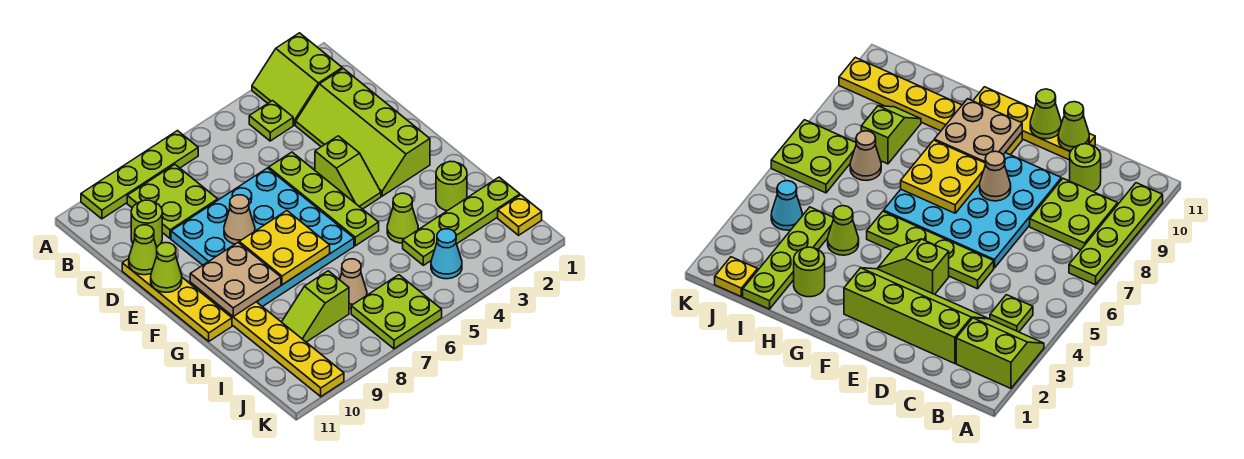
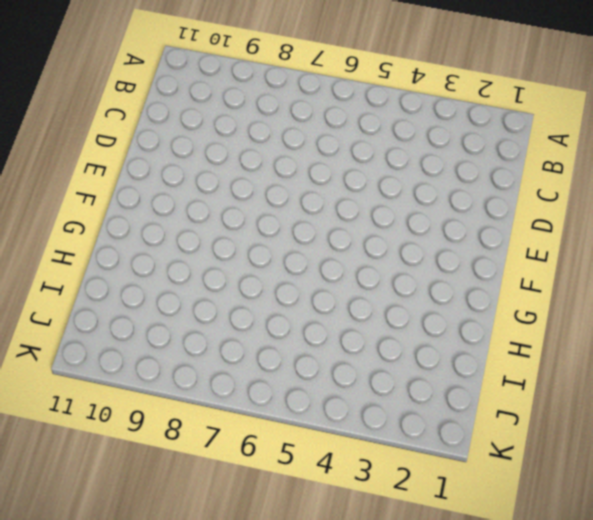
none -> lime 2x2 slope [252,33,342,125]
none -> lime 1x4 plate [81,131,198,219]
none -> lime 1x1 plate [249,101,293,141]

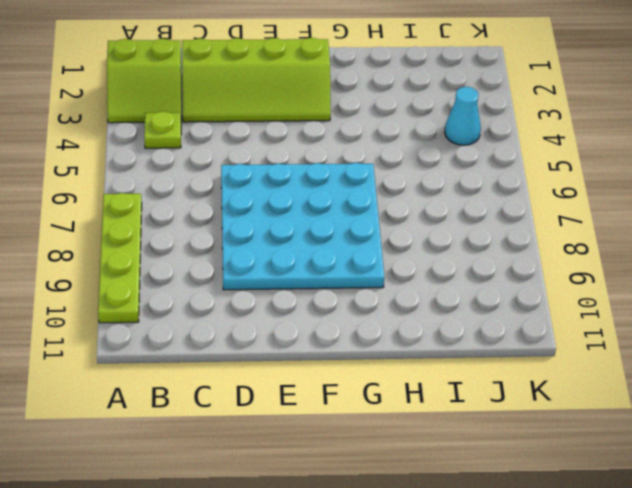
none -> lime 2x2 plate [127,165,218,238]
none -> lime 1x1 round brick [131,200,162,247]
none -> lime 1x4 plate [269,152,379,246]

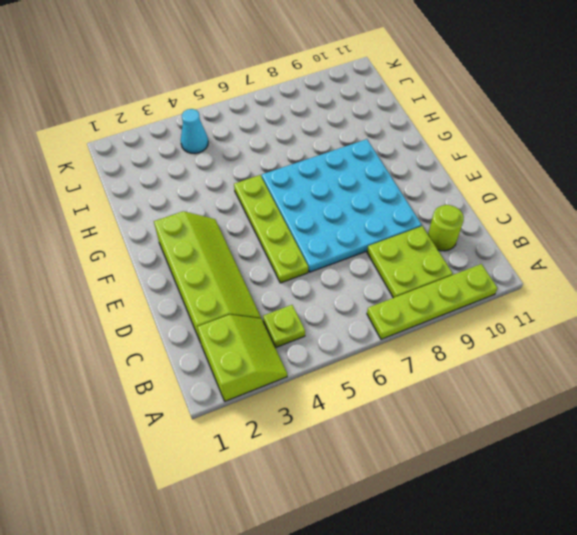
none -> yellow 1x4 plate [122,259,232,341]
none -> lime 1x2 slope [315,136,381,209]
none -> yellow 1x6 plate [190,283,344,397]

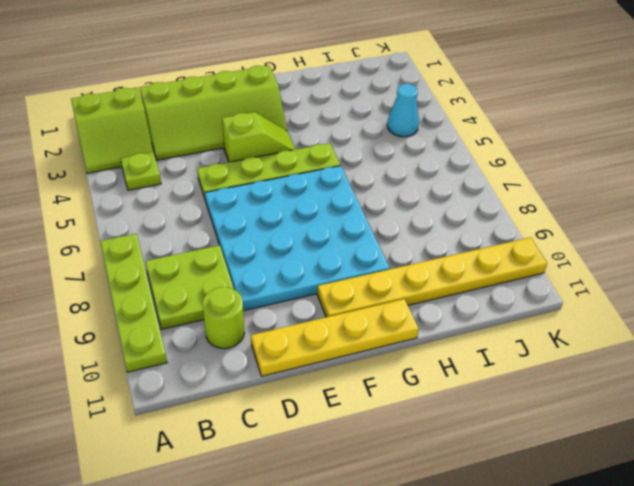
none -> lime 1x1 round brick [436,161,467,211]
none -> lime 1x1 cone [387,193,418,243]
none -> lime 1x4 plate [403,177,520,265]

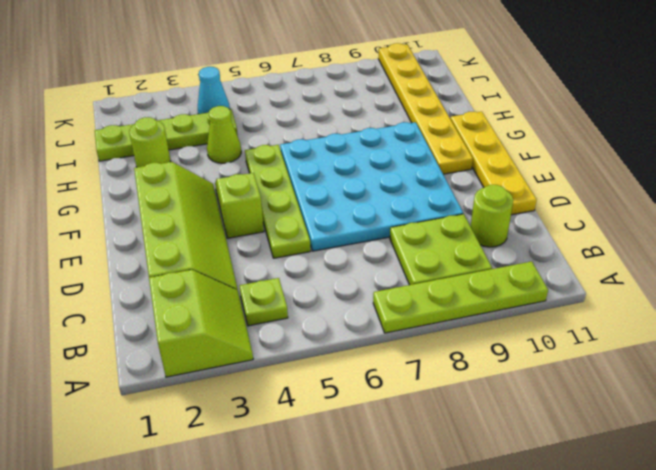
none -> tan 1x1 cone [340,259,367,309]
none -> lime 1x2 slope [282,271,349,342]
none -> yellow 1x1 plate [498,195,542,235]

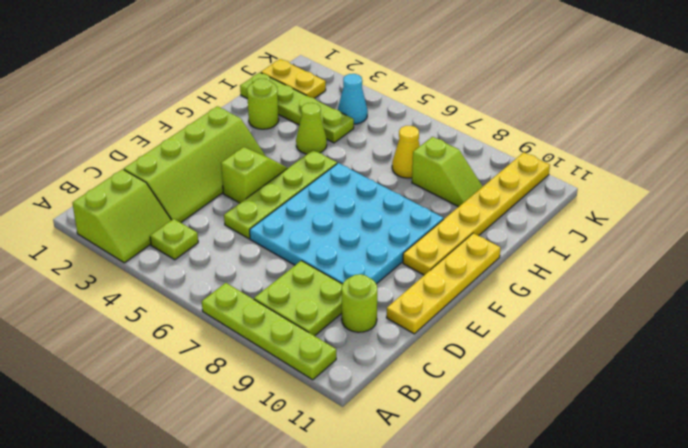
yellow 1x1 cone [392,126,420,178] -> tan 1x1 cone [340,259,367,309]
yellow 1x2 plate [261,59,326,98] -> yellow 1x1 plate [498,195,542,235]
none -> lime 2x2 plate [351,275,442,349]
none -> lime 1x1 cone [129,225,157,275]
none -> tan 1x1 cone [224,195,255,244]

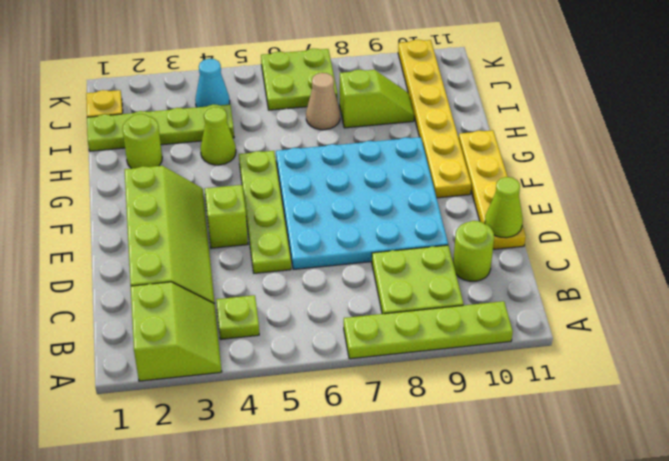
none -> tan 1x1 cone [224,195,255,244]
none -> lime 1x1 cone [151,243,182,292]
none -> yellow 2x2 plate [239,211,330,285]

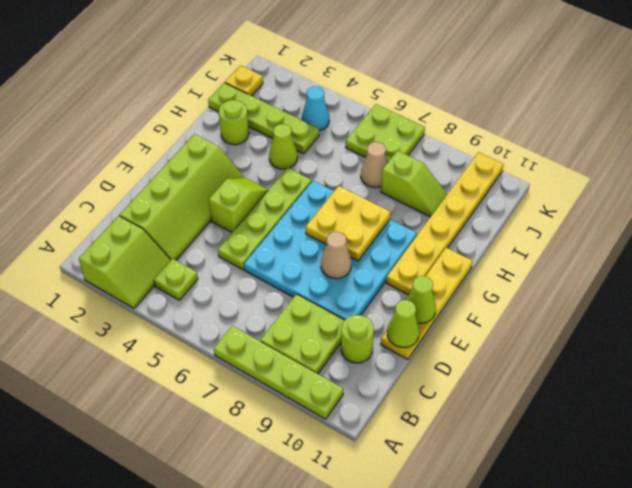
none -> tan 2x2 plate [190,243,281,316]

